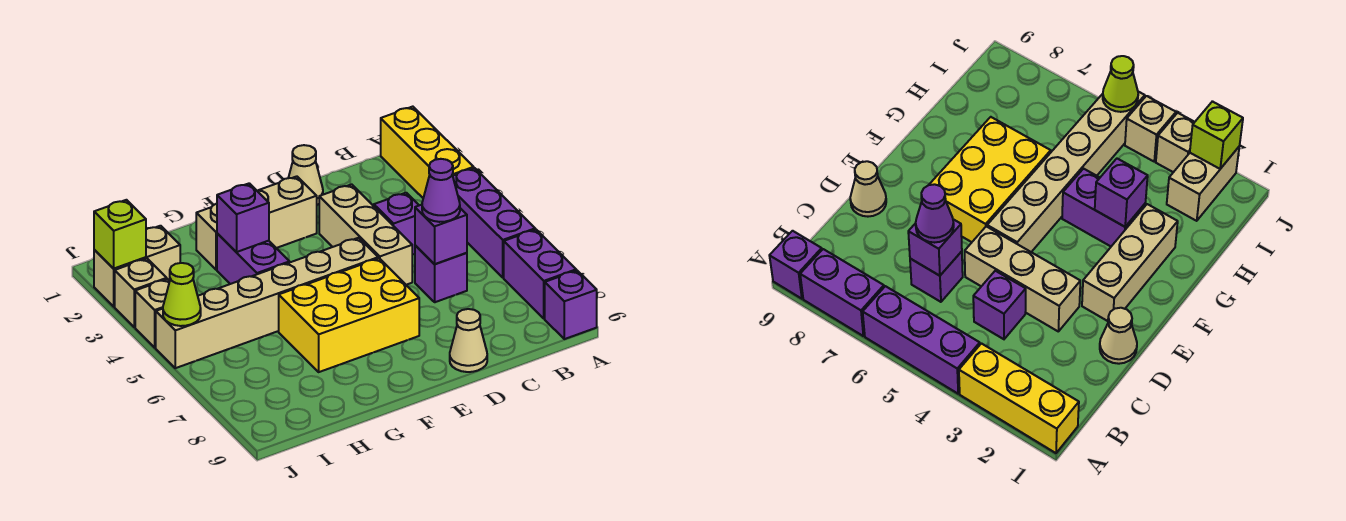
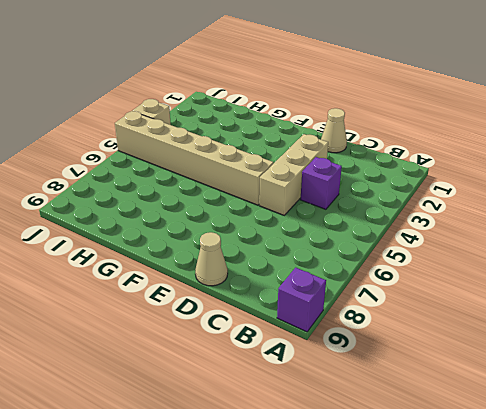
none -> yellow 1x3 brick [381,107,474,198]
none -> purple 1x3 brick [453,168,535,278]
none -> purple 1x2 brick [504,229,576,319]

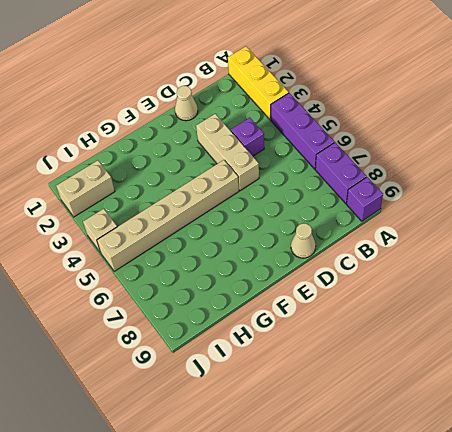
none -> purple 1x1 brick [415,245,467,302]
none -> tan 1x3 brick [196,176,317,270]
none -> yellow 2x3 brick [279,258,419,372]

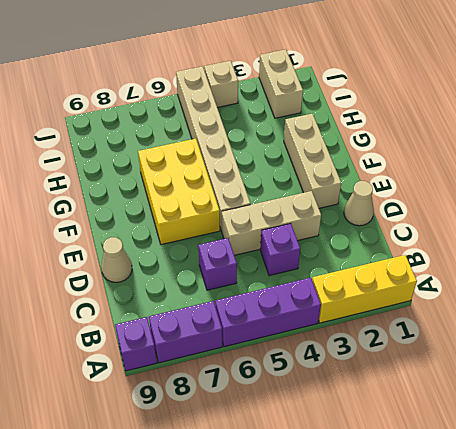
none -> purple 1x2 brick [217,233,290,284]
none -> tan 1x1 brick [115,259,167,327]
none -> purple 1x1 brick [415,205,467,264]

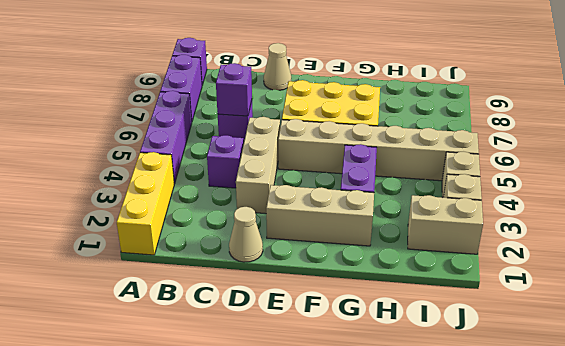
none -> purple 1x1 brick [217,183,269,252]
none -> lime 1x1 brick [94,200,146,269]
none -> lime 1x1 cone [163,263,201,326]

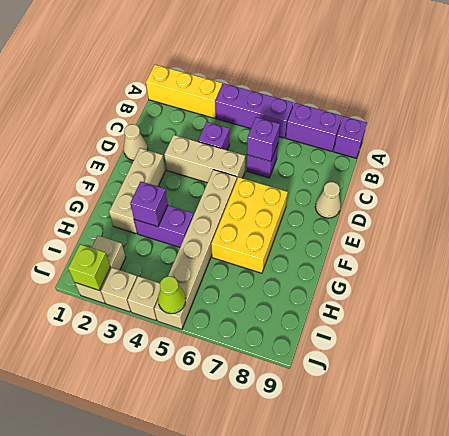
none -> purple 1x1 cone [422,159,460,222]

